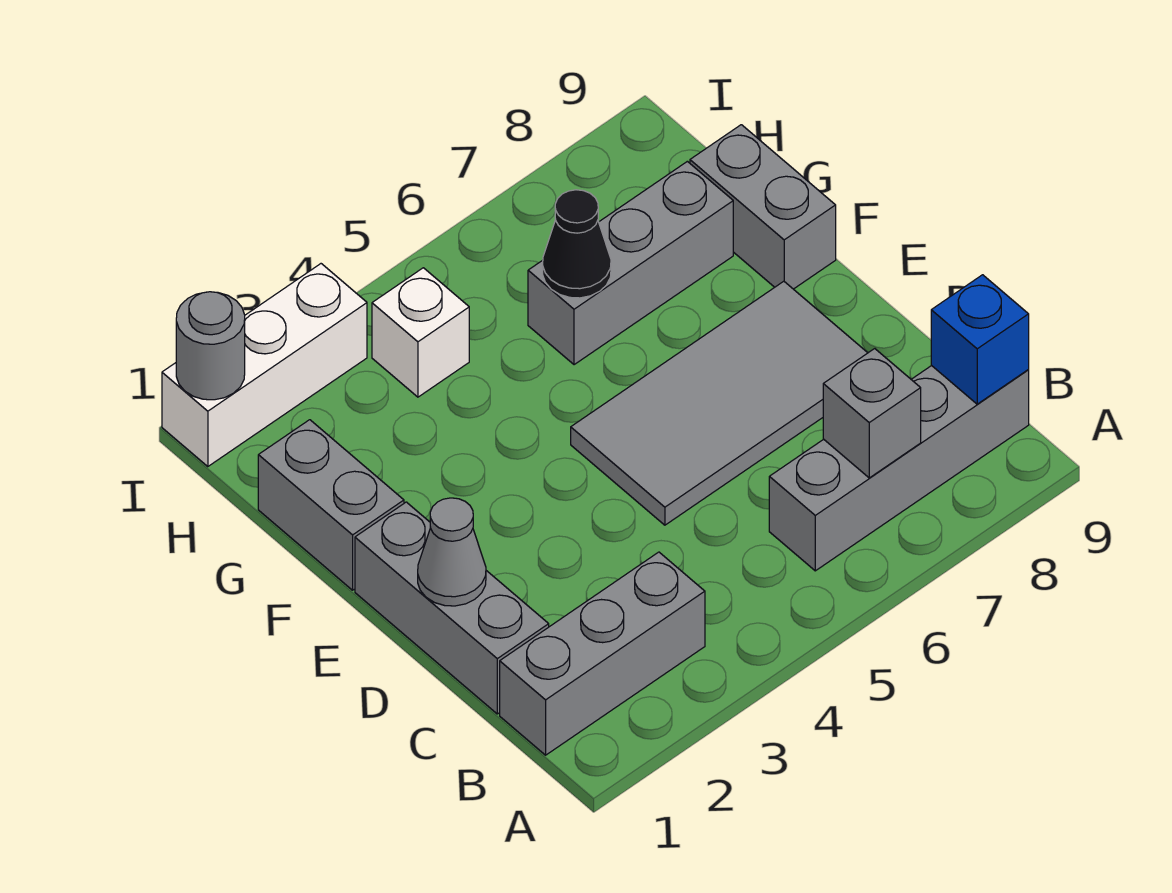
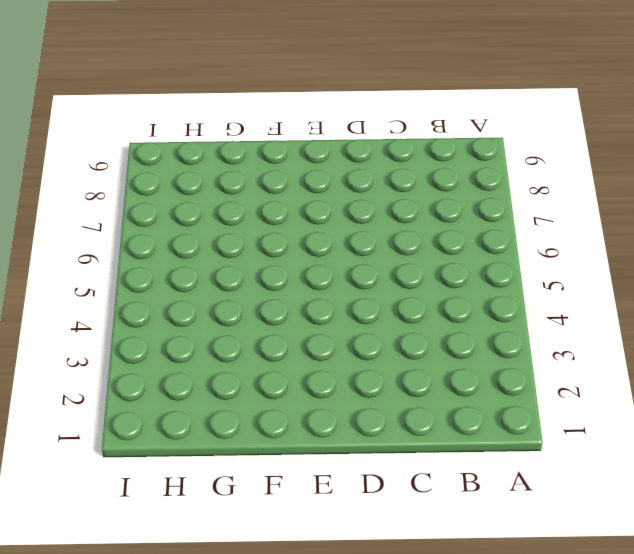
none -> grey 1x3 brick [500,552,705,755]
none -> grey 1x4 brick [769,366,1029,571]
none -> grey 1x3 brick [355,502,549,714]

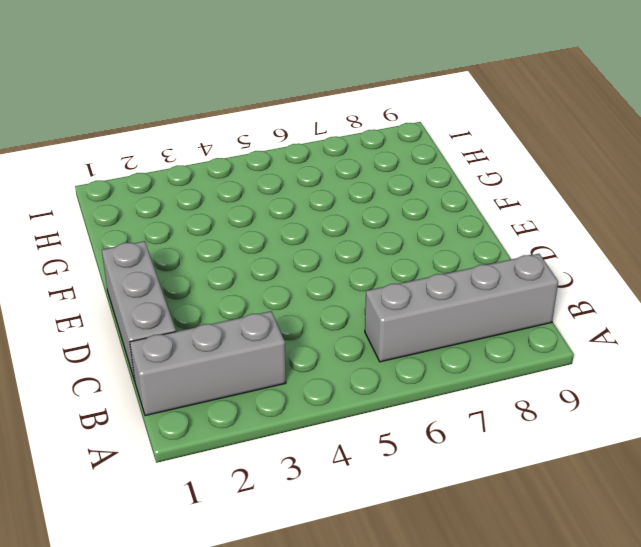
none -> grey 2x4 tile [571,281,867,525]
none -> grey 1x2 brick [258,420,404,590]
none -> grey 1x2 brick [690,125,836,289]

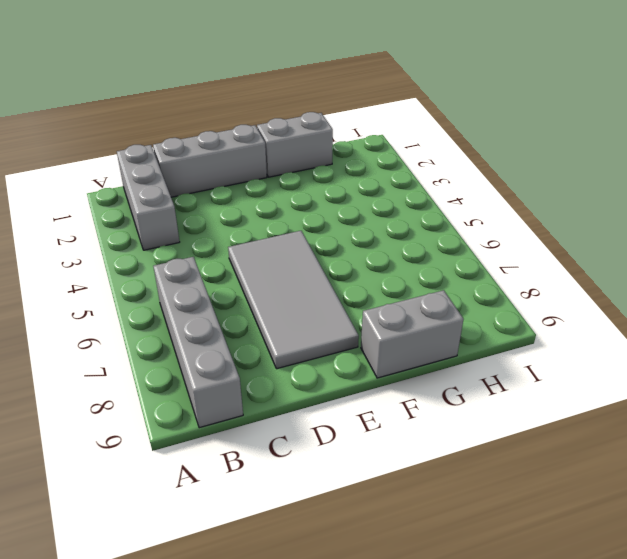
none -> grey 1x3 brick [528,161,733,365]
none -> white 1x1 brick [372,268,469,397]
none -> white 1x3 brick [162,264,367,467]

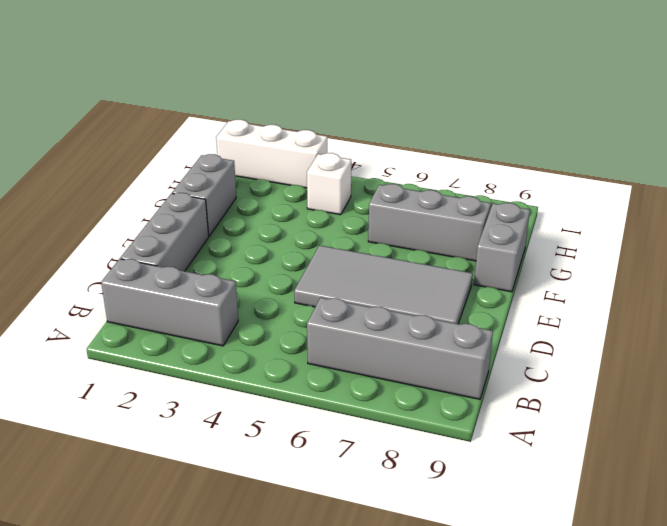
none -> grey 1x1 brick [823,349,921,478]
none -> blue 1x1 brick [931,275,1029,404]
none -> grey 1x1 cone [418,498,486,606]

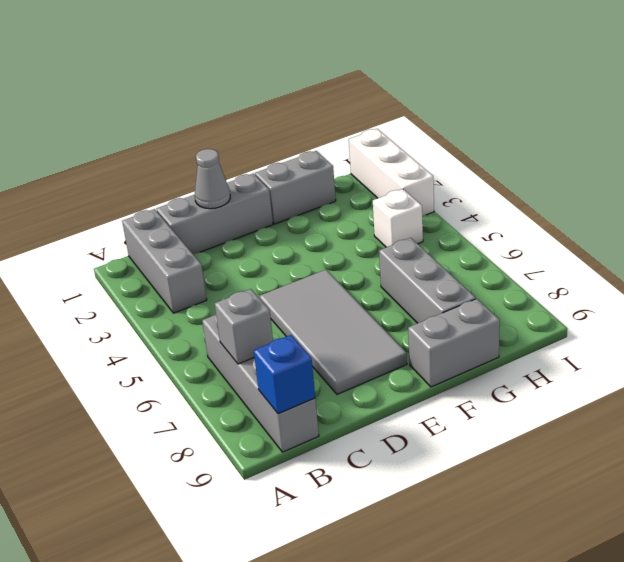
none -> black 1x1 cone [543,190,611,298]
none -> grey 1x1 round brick [176,292,245,400]

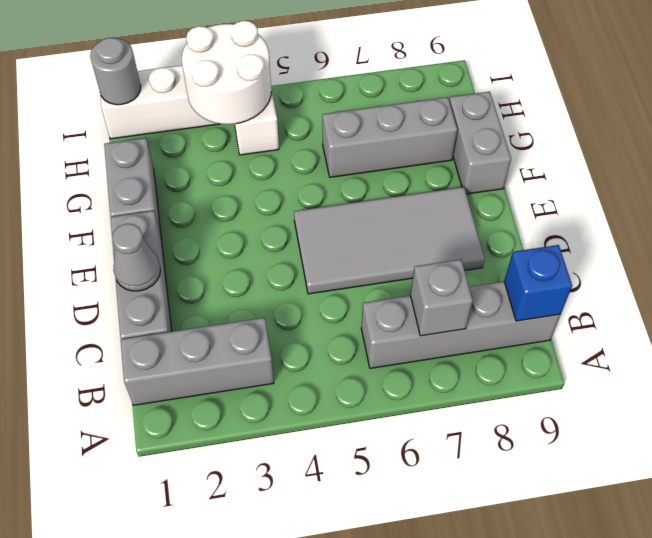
white 2x2 round brick [182,21,271,124] -> none
none -> black 1x1 cone [543,190,611,298]

